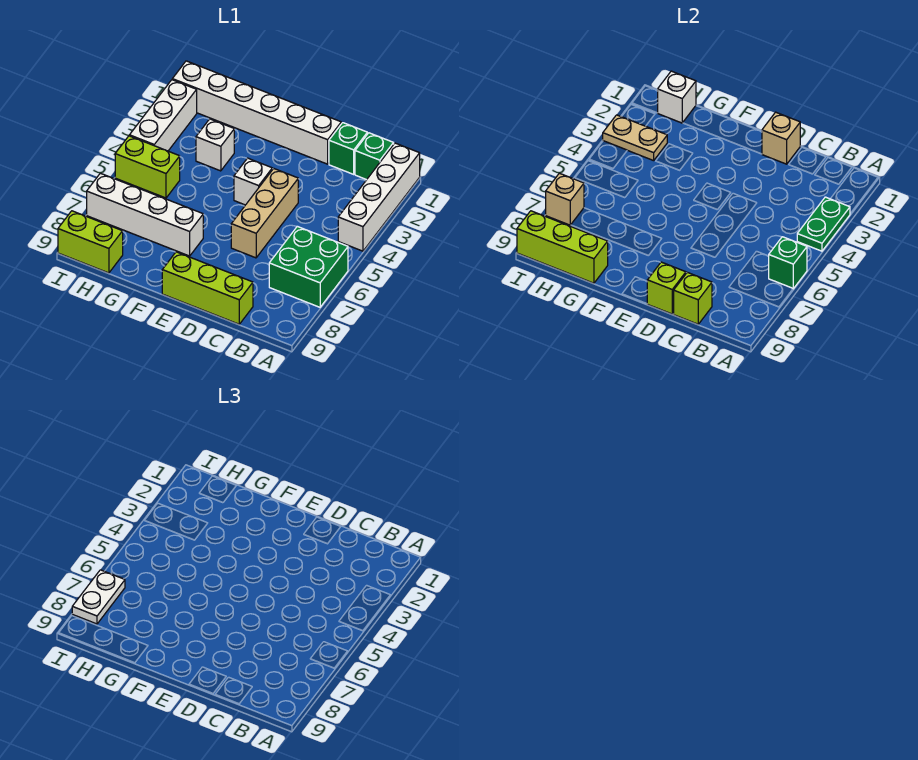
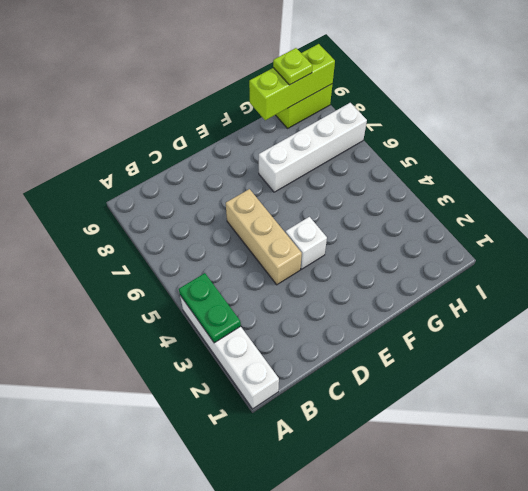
lime 1x1 plate [273,48,313,85] -> none
none -> green 2x2 brick [269,226,348,307]
none -> green 1x1 brick [355,133,394,180]
none -> green 1x1 brick [329,123,367,174]

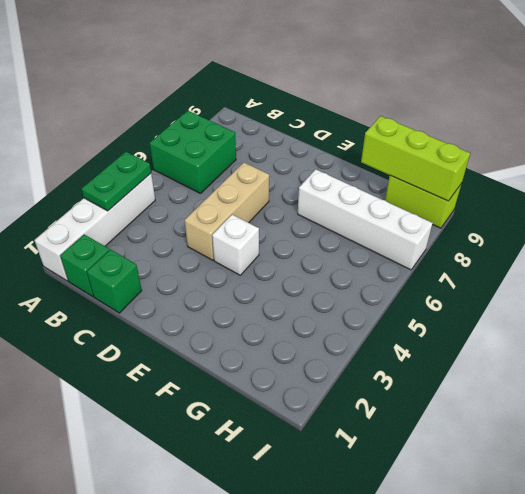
none -> lime 1x3 brick [162,252,253,324]
none -> white 1x6 brick [172,61,341,164]
none -> white 1x1 brick [196,119,234,171]

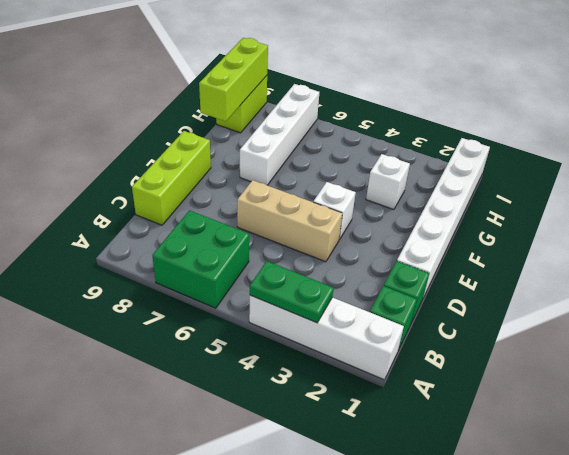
none -> lime 1x2 brick [115,136,180,198]
none -> white 1x3 brick [130,80,197,151]
none -> green 1x1 brick [769,237,807,289]

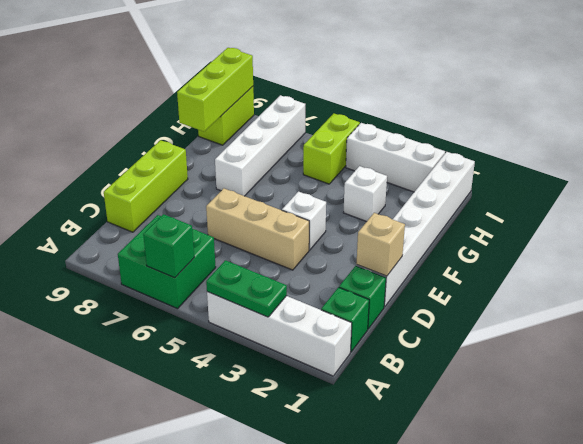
none -> lime 1x1 brick [674,272,712,324]
none -> lime 1x1 brick [647,262,686,314]
none -> white 1x1 brick [658,71,696,123]

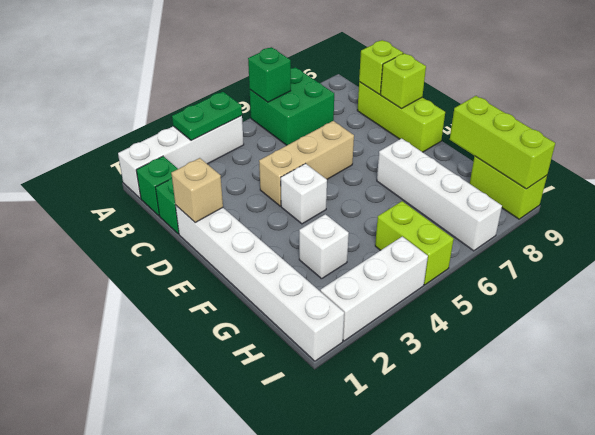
none -> white 1x1 brick [658,71,696,123]
none -> tan 1x2 plate [603,115,667,161]
none -> tan 1x1 brick [546,173,584,225]

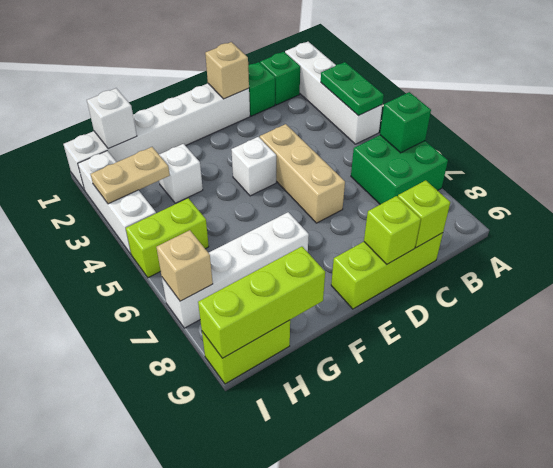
none -> white 1x2 plate [72,570,125,624]

